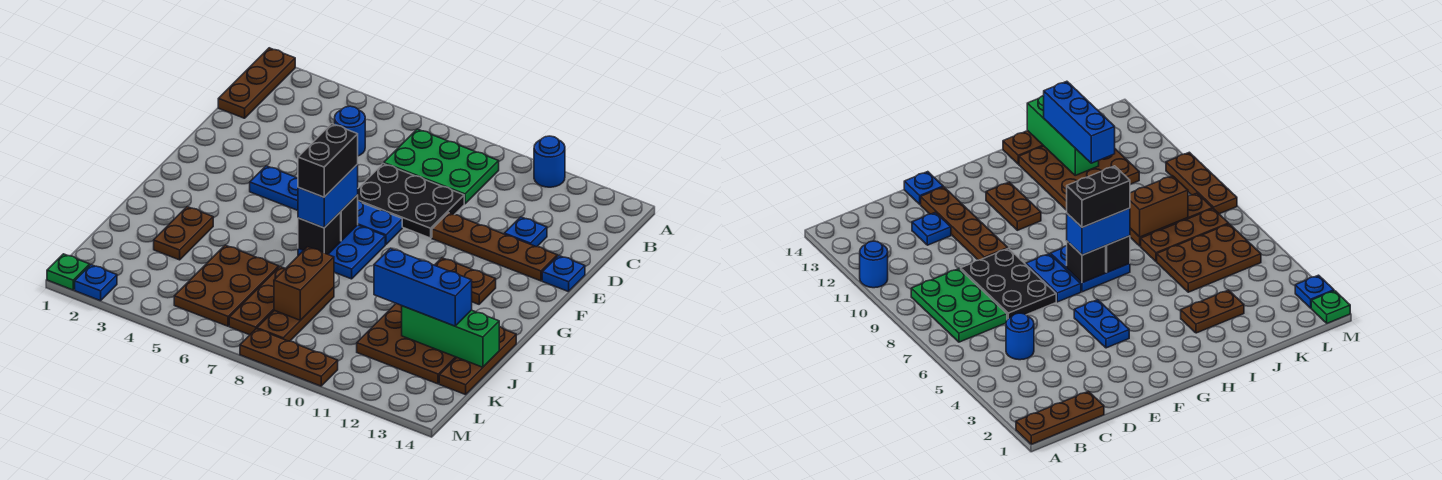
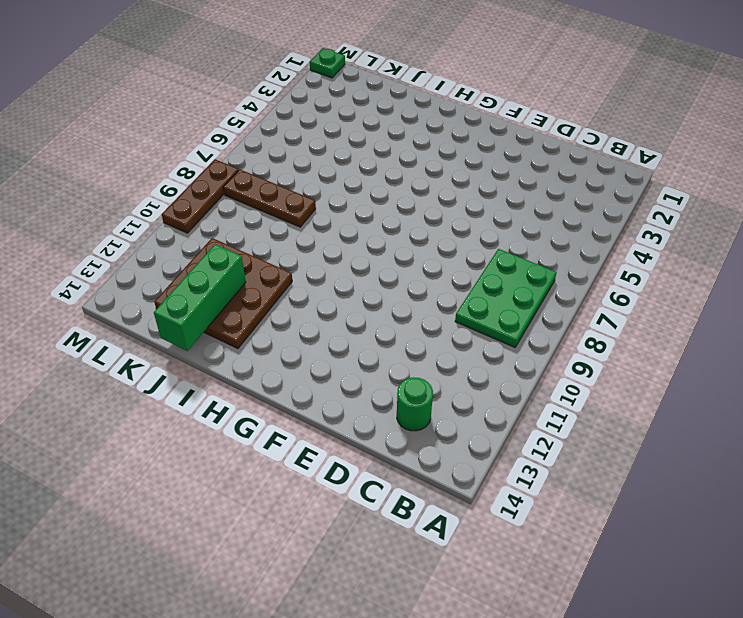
green 1x1 round brick [397,377,433,431] -> none
none -> brown 1x3 plate [218,48,295,118]
none -> blue 1x1 round brick [534,136,565,187]
none -> blue 1x1 round brick [335,106,365,156]

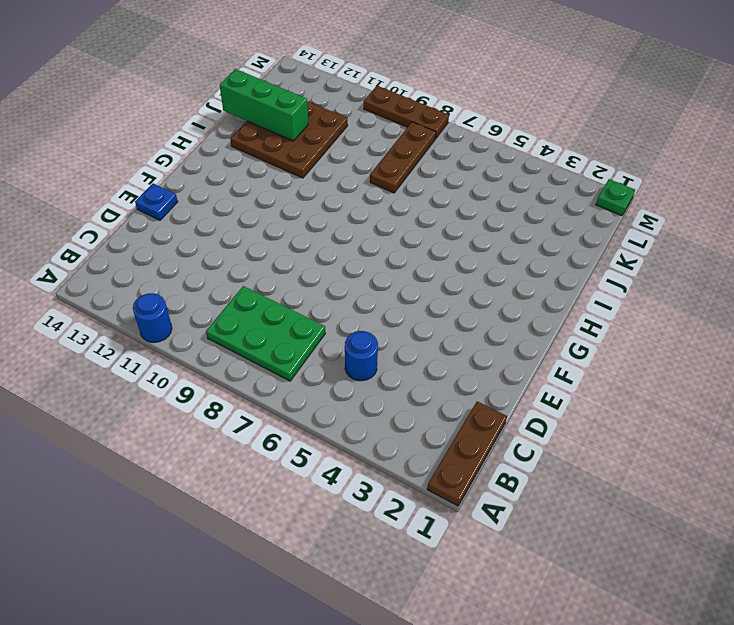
none -> black 2x3 plate [358,163,464,238]
none -> blue 1x1 plate [504,217,547,247]
none -> brown 1x4 plate [432,213,557,281]

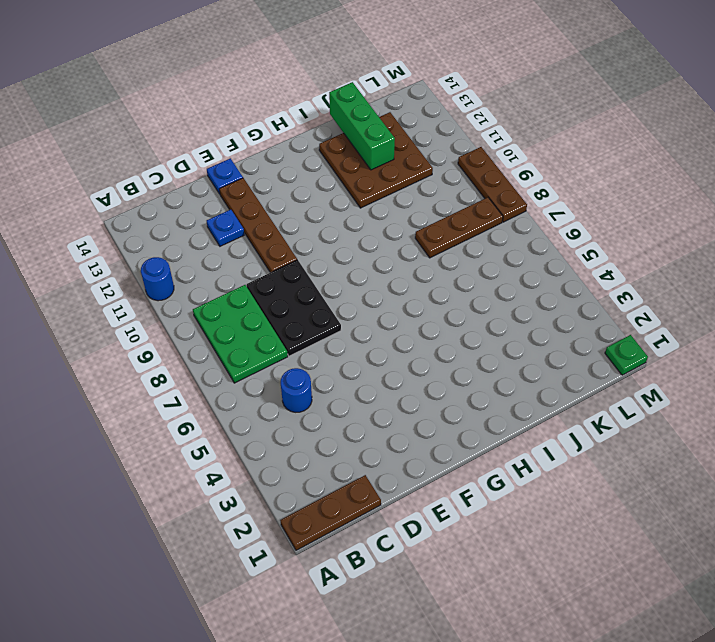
none -> blue 1x2 plate [250,166,298,210]
none -> blue 1x2 plate [358,200,402,245]
none -> blue 2x2 plate [298,225,385,279]

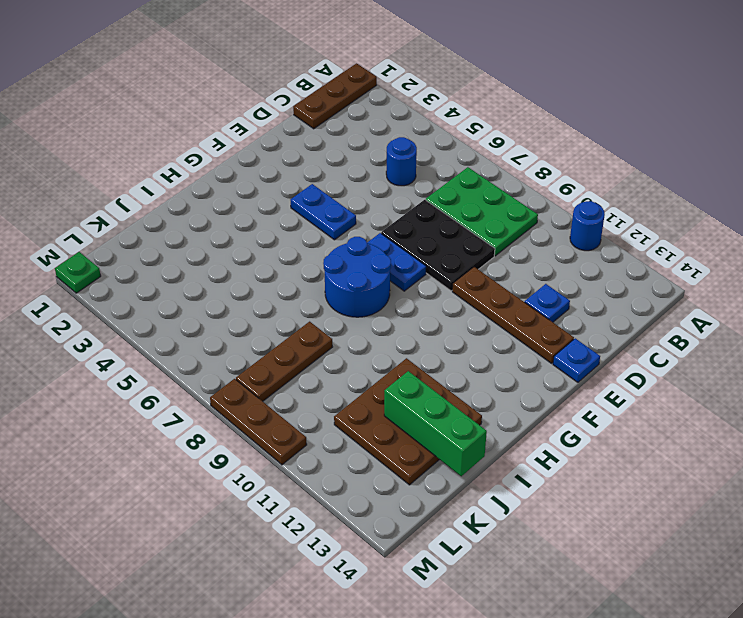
blue 2x2 round brick [323,237,391,317] -> blue 2x2 plate [298,225,385,279]
none -> brown 1x2 plate [435,258,496,304]
none -> brown 1x2 plate [154,207,213,260]
none -> brown 1x3 plate [439,327,516,395]

